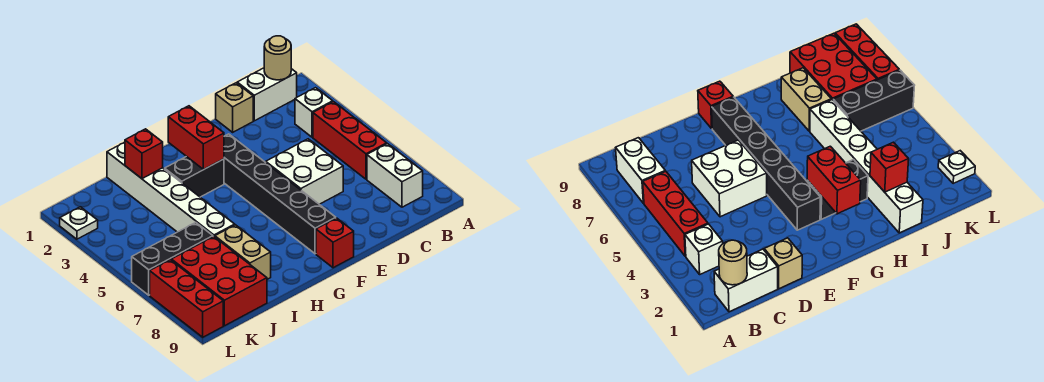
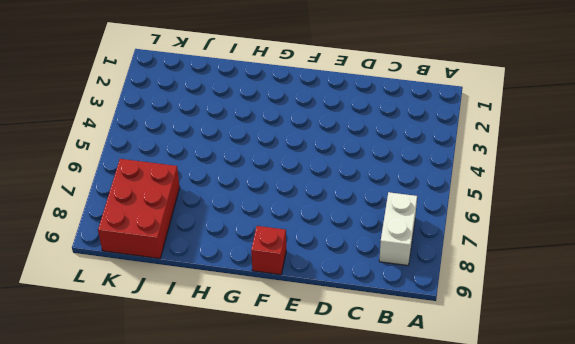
none -> white 1x2 brick [237,68,297,121]
none -> white 1x1 brick [295,88,333,137]
none -> red 1x3 brick [313,102,387,179]

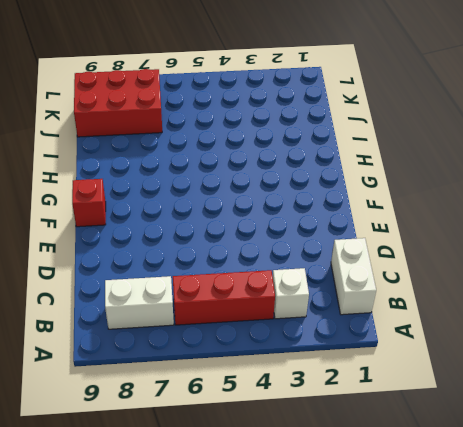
none -> tan 1x1 brick [216,83,253,132]
none -> white 2x2 brick [266,139,343,204]
none -> black 1x6 brick [224,134,336,254]

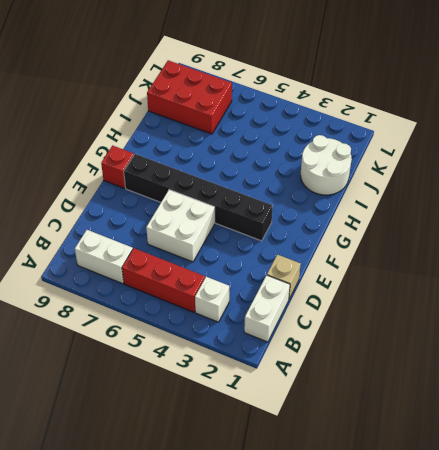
white 2x2 round brick [301,135,352,195] -> white 1x6 brick [107,142,235,237]
none -> black 1x2 brick [165,156,224,197]
none -> tan 1x2 brick [215,225,271,279]
none -> black 1x3 brick [132,222,213,295]

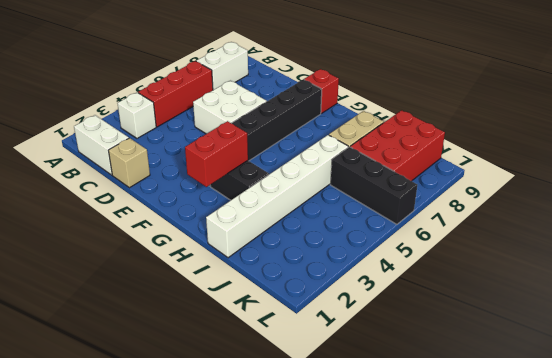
none -> white 1x1 plate [60,207,98,239]
none -> red 1x3 brick [150,260,223,337]
none -> tan 1x1 round brick [264,36,291,80]

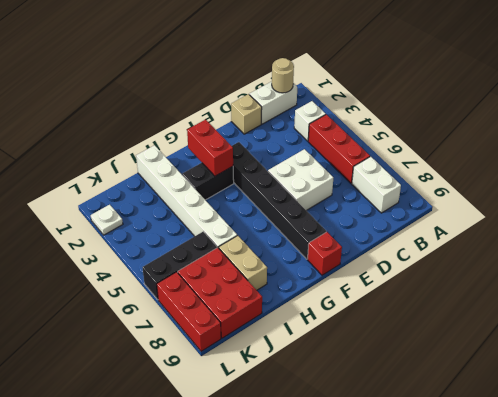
none -> red 1x1 brick [125,129,163,179]

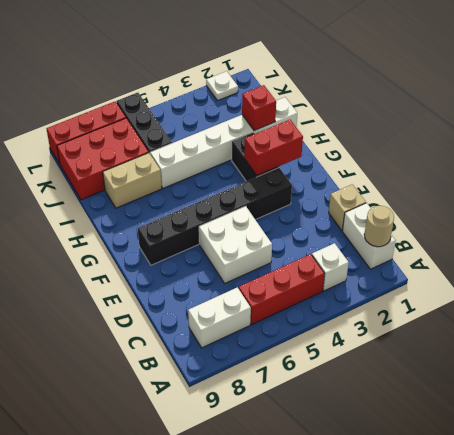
none -> red 1x1 brick [316,218,354,268]

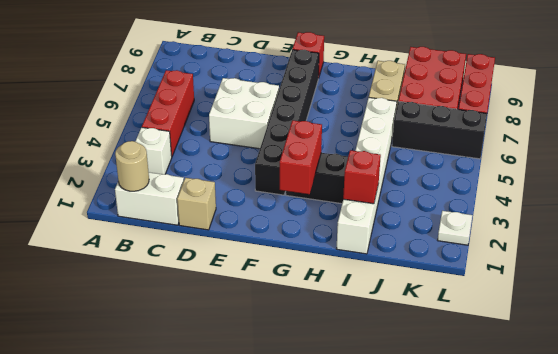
none -> white 1x2 brick [367,144,423,207]

